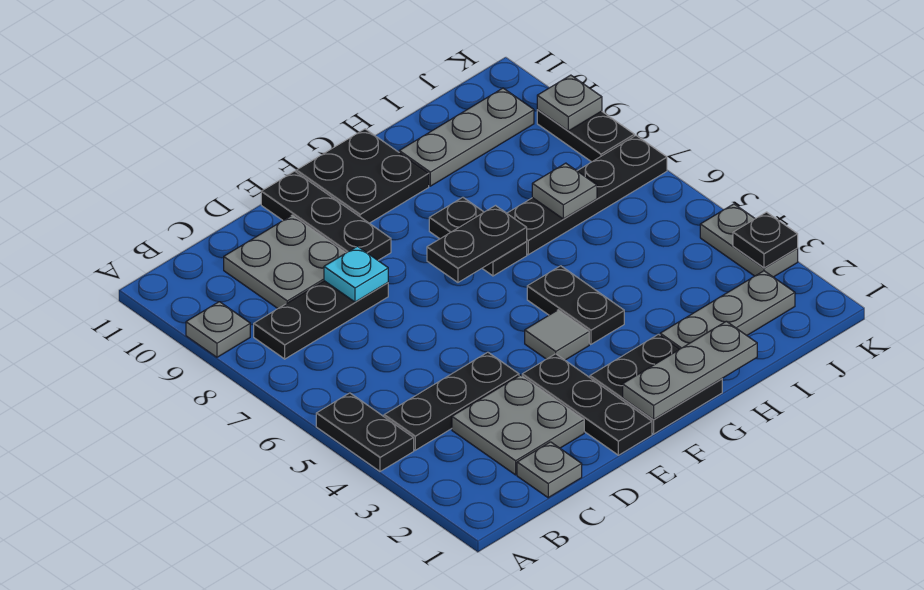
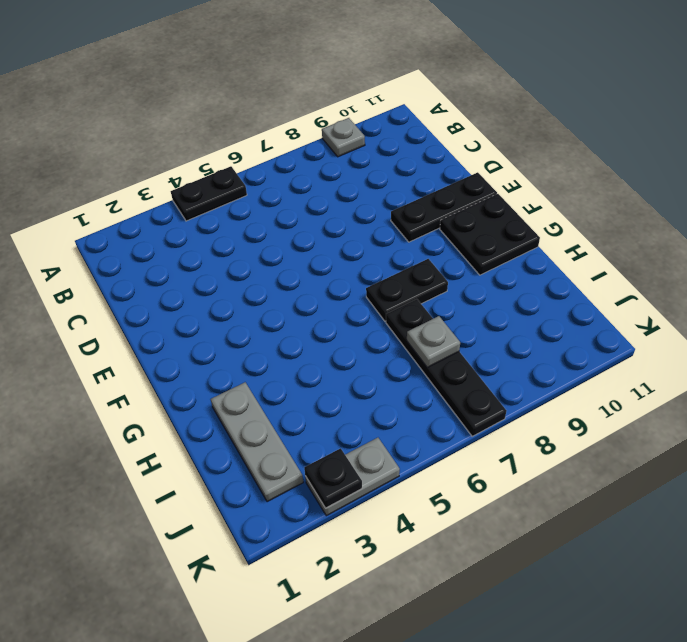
none -> black 1x3 plate [384,352,519,450]
none -> black 1x3 plate [254,281,388,359]
none -> grey 1x1 plate [517,442,582,498]

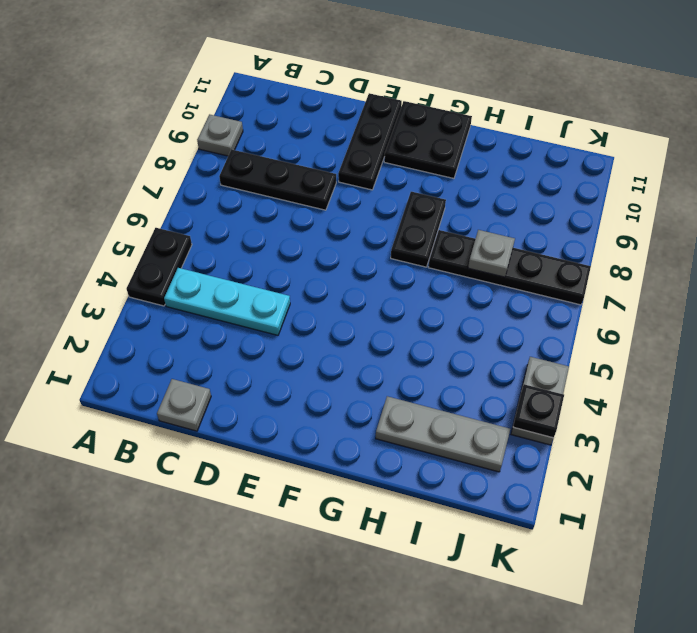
cyan 1x3 plate [164,268,290,335] -> black 1x3 plate [384,352,519,450]
none -> grey 2x2 plate [452,375,584,475]
none -> grey 2x2 plate [224,215,346,308]
none -> black 1x3 plate [522,354,652,455]

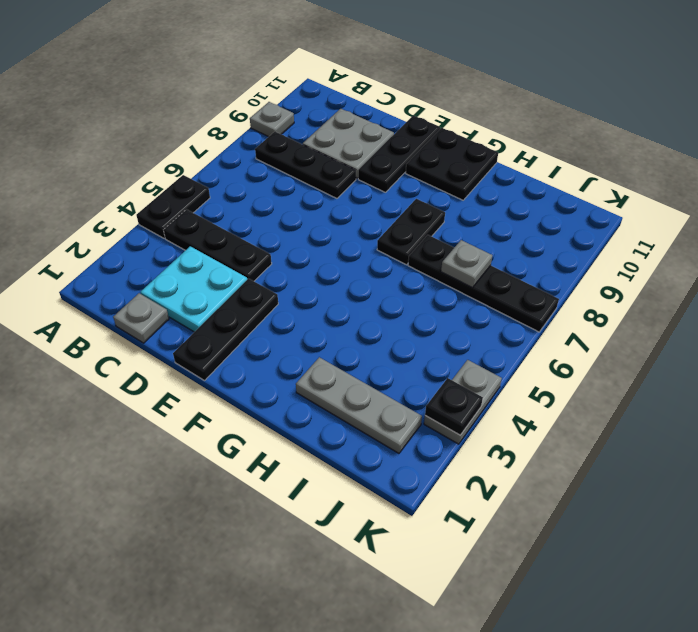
cyan 2x2 plate [140,246,247,332] -> grey 2x2 plate [452,375,584,475]
none -> black 2x2 plate [590,334,722,434]
none -> grey 1x1 tile [525,310,589,360]
none -> black 1x2 plate [527,266,624,344]

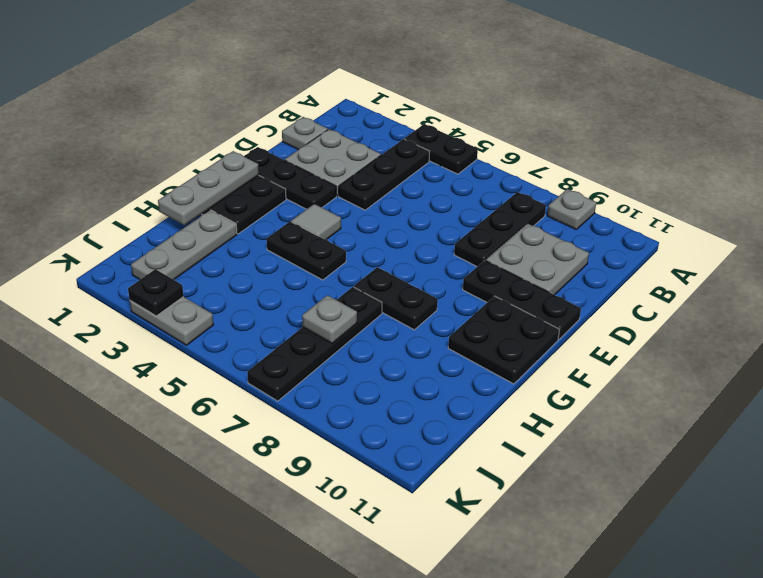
none -> grey 1x3 plate [399,88,534,186]
none -> black 1x2 plate [537,110,635,162]
none -> cyan 1x1 plate [324,246,388,302]

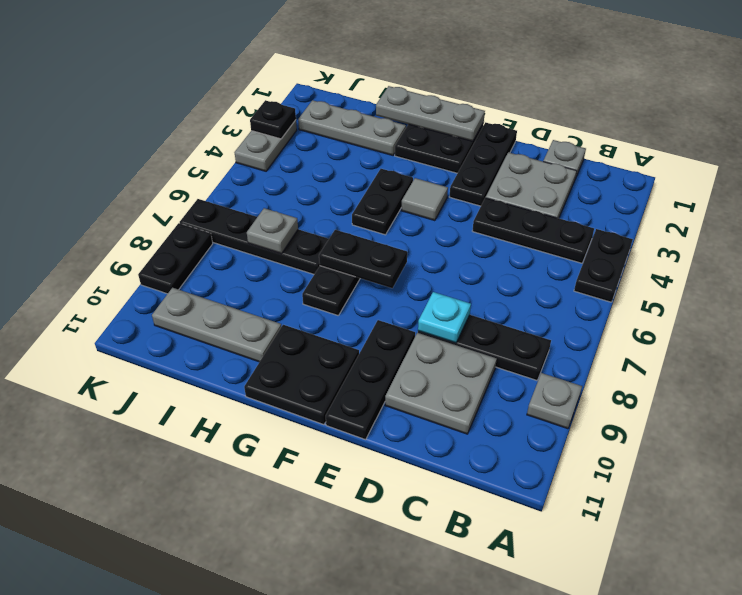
none -> grey 1x1 plate [537,75,602,131]

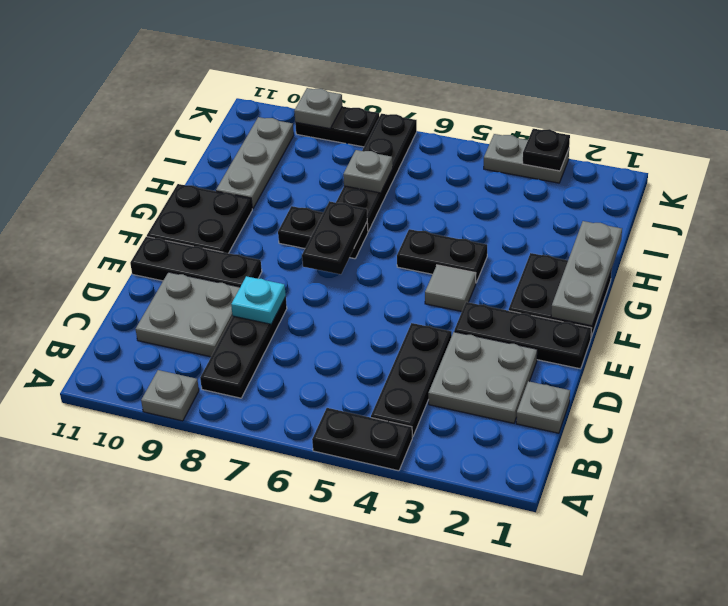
none -> grey 1x3 plate [660,271,795,349]

